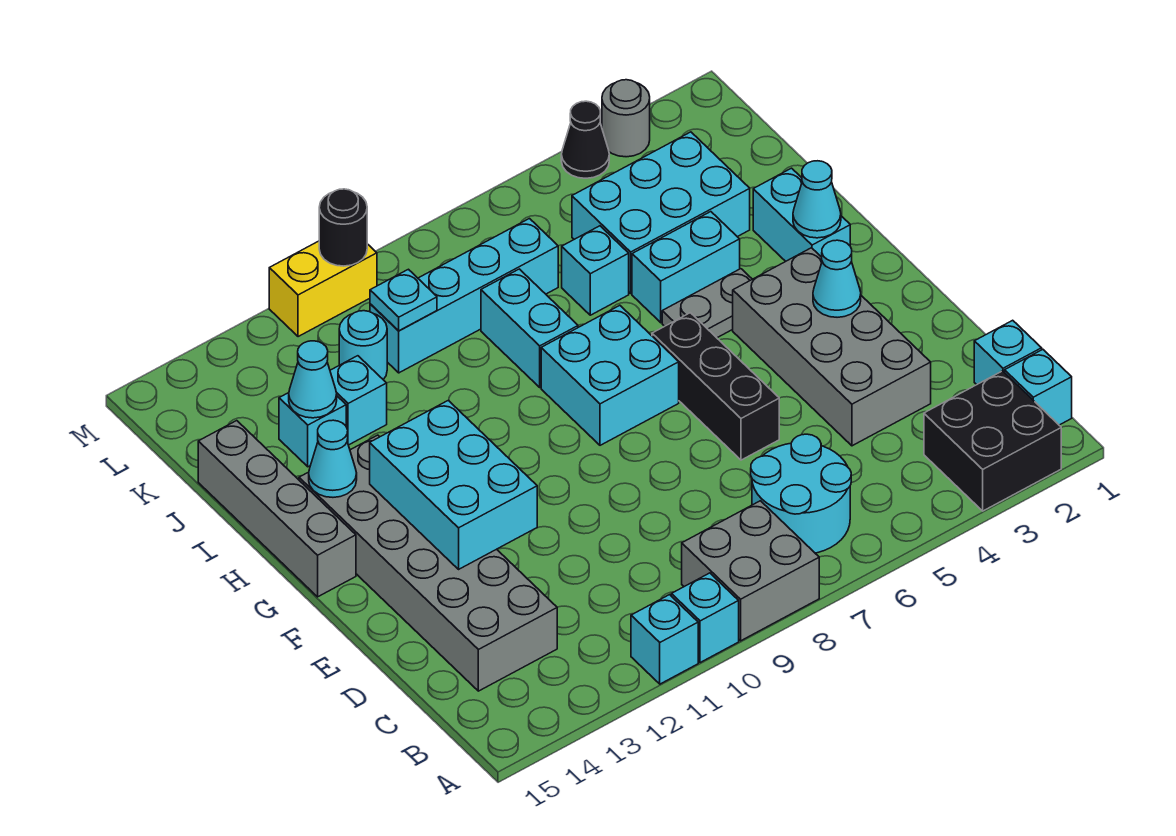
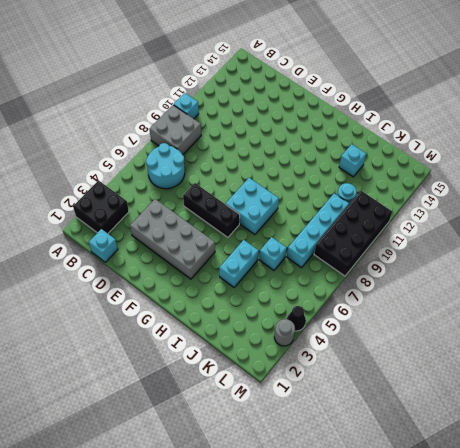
black 2x4 brick [314,191,392,276] -> yellow 1x2 brick [269,241,377,337]
none -> cyan 1x1 brick [631,595,698,684]
none -> cyan 1x1 brick [1005,349,1072,425]
none -> grey 2x6 brick [299,435,557,691]
none -> grey 1x4 brick [198,421,356,597]

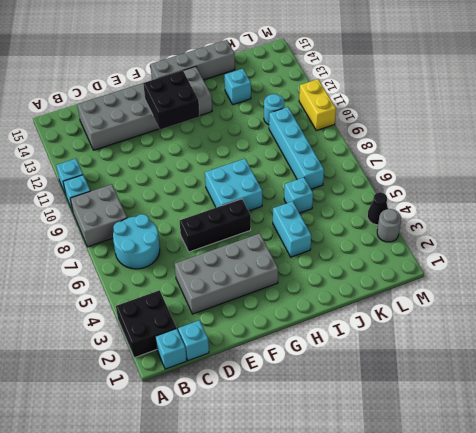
black 2x2 brick [143,70,200,130] -> cyan 2x3 brick [370,400,537,569]
none -> cyan 1x2 brick [753,168,850,261]
none -> grey 1x2 plate [662,269,752,338]
none -> cyan 1x2 brick [481,269,578,387]
none -> cyan 2x3 brick [572,132,750,293]

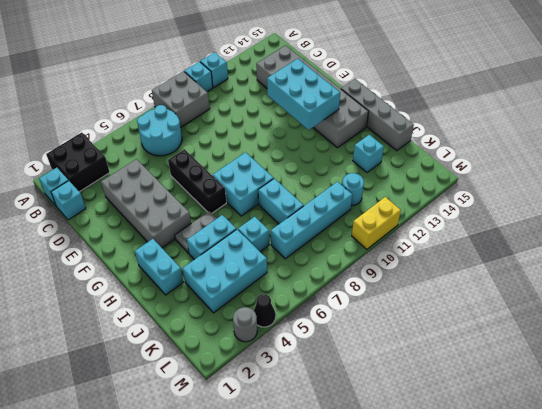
none -> cyan 1x1 brick [330,356,387,445]
none -> cyan 1x1 cone [813,240,861,317]
none -> cyan 1x1 cone [793,161,841,238]
none -> cyan 1x1 cone [309,420,357,497]

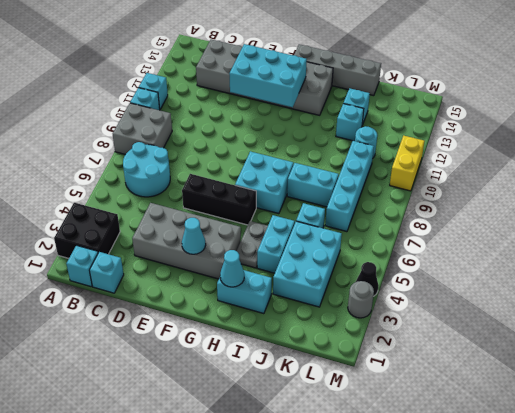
none -> cyan 1x1 cone [309,420,357,497]
none -> cyan 1x1 cone [289,341,337,418]
none -> cyan 1x1 plate [370,269,437,331]
none -> black 1x1 round brick [319,189,367,266]

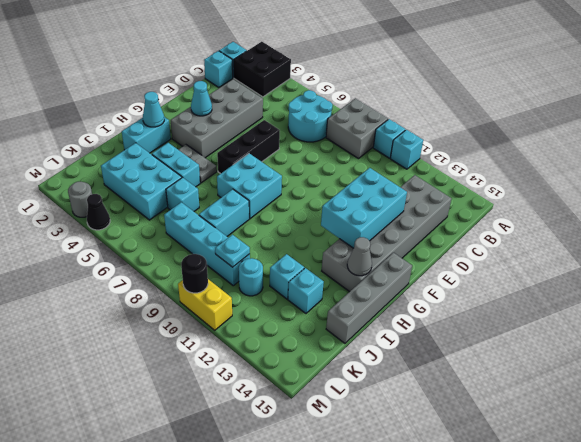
grey 1x1 cone [347,237,372,276] -> cyan 1x1 cone [309,420,357,497]
none -> cyan 1x1 cone [289,341,337,418]

